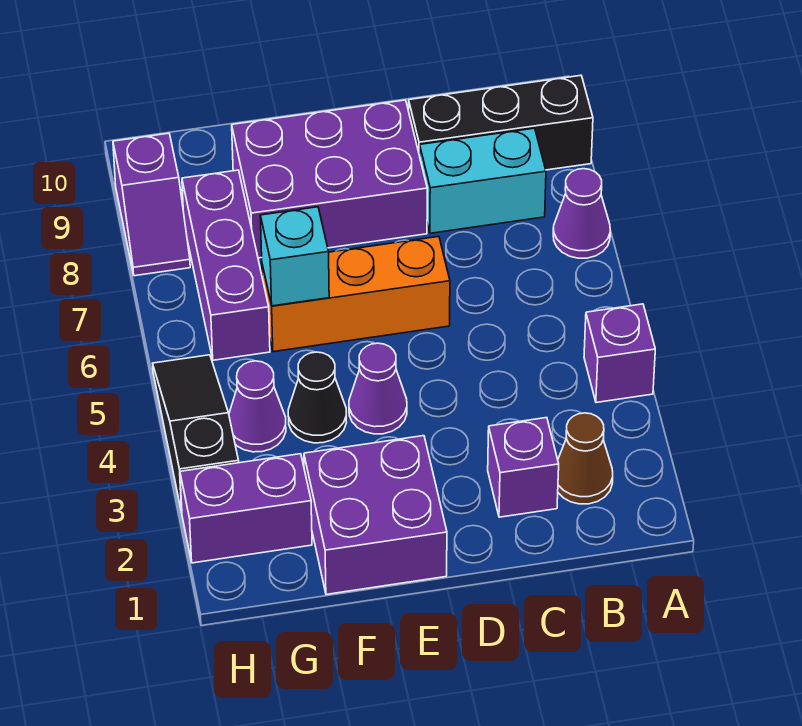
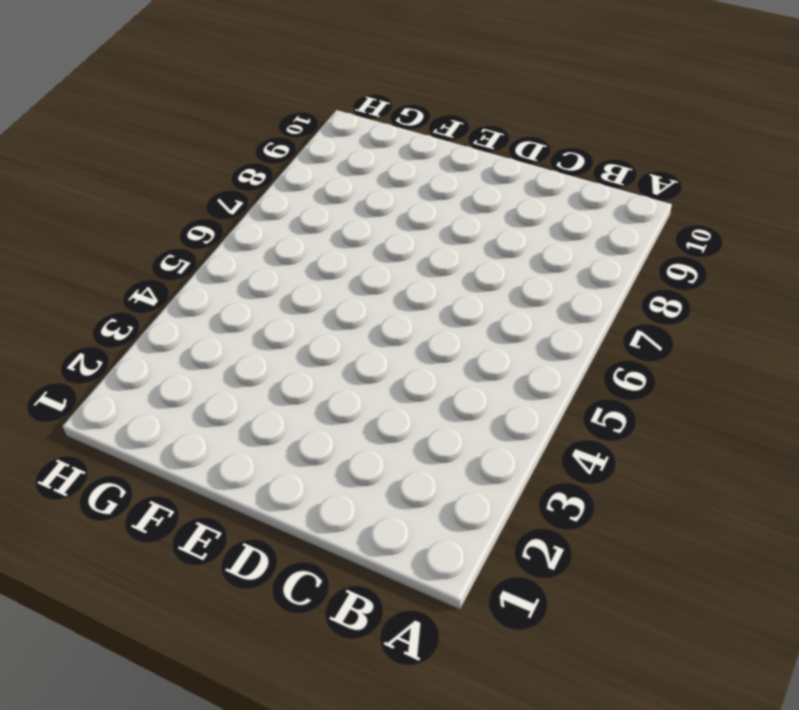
none -> purple 1x1 brick [584,304,655,403]
none -> purple 1x1 cone [553,169,610,258]
none -> black 1x3 brick [409,75,593,170]

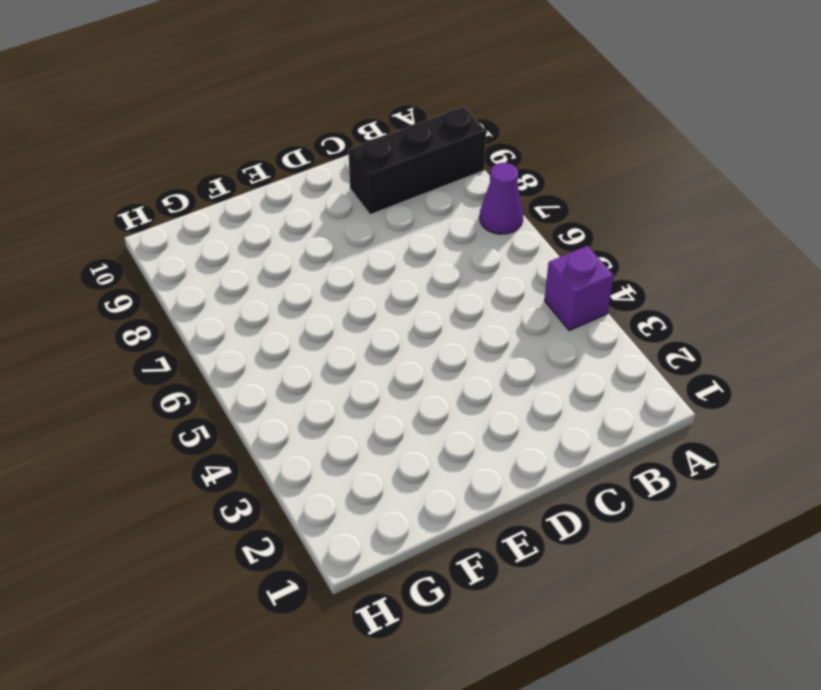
none -> brown 1x1 cone [558,413,613,504]
none -> cyan 1x2 brick [420,128,546,233]
none -> purple 1x1 brick [488,418,559,517]

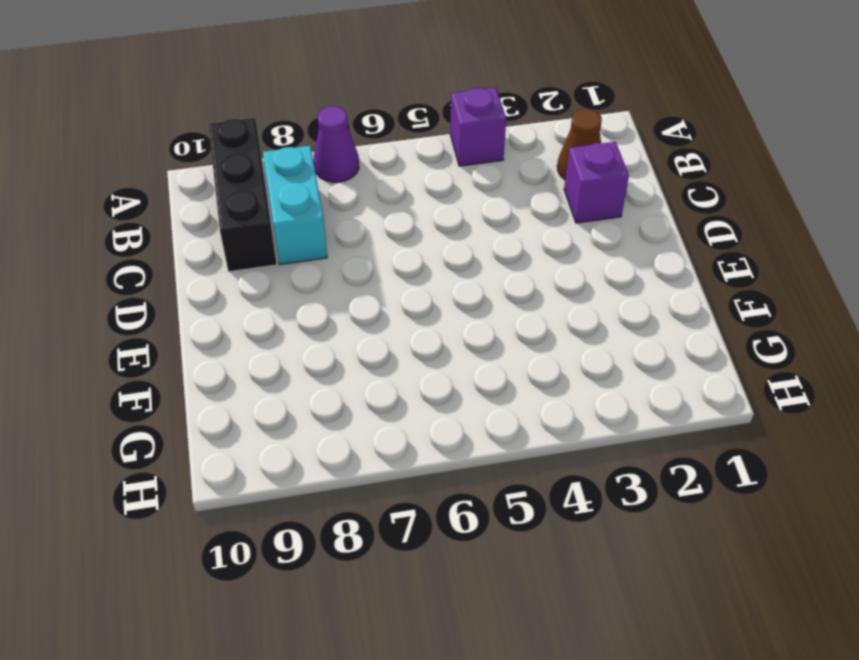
none -> orange 1x3 brick [262,237,450,352]
none -> purple 2x3 brick [232,100,427,258]
none -> purple 2x2 brick [304,436,447,594]

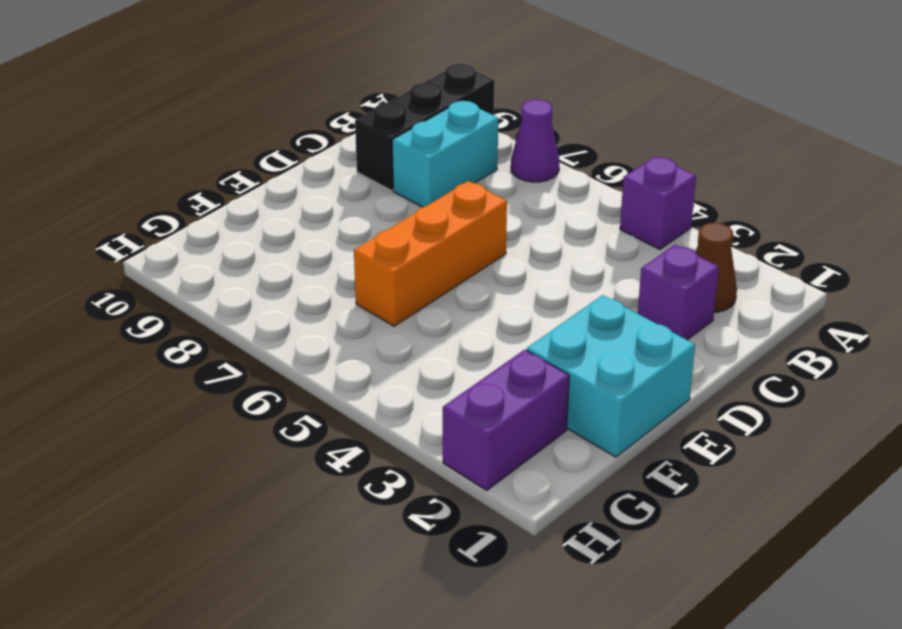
cyan 2x2 brick [527,295,695,457] -> purple 2x2 brick [304,436,447,594]
none -> purple 2x3 brick [232,100,427,258]
none -> purple 1x1 cone [349,343,407,434]
none -> black 1x1 cone [288,352,347,443]

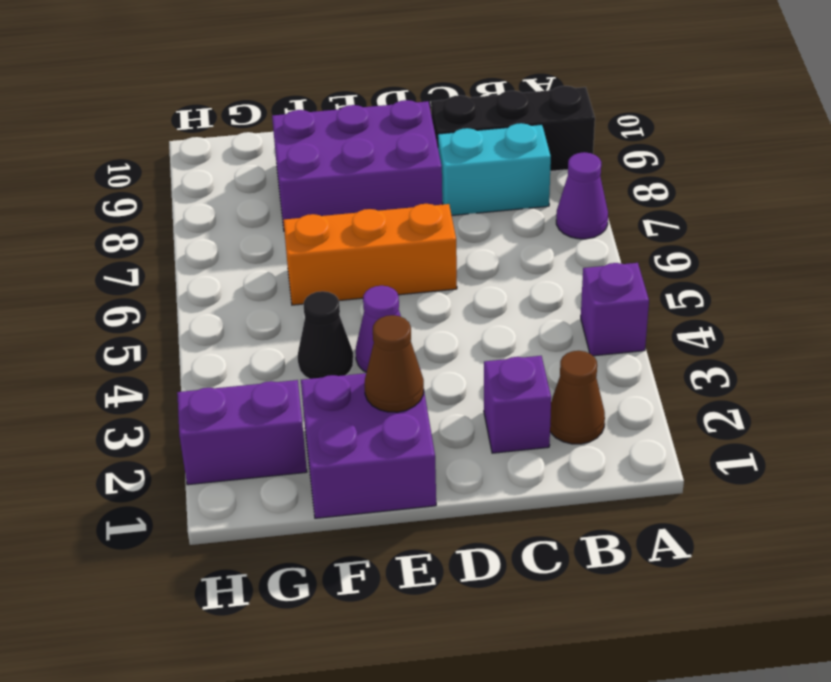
brown 1x1 cone [364,315,424,412] -> none
none -> purple 1x1 cone [229,361,286,452]
none -> purple 1x3 brick [182,170,270,360]
none -> black 1x3 slope [153,355,239,512]

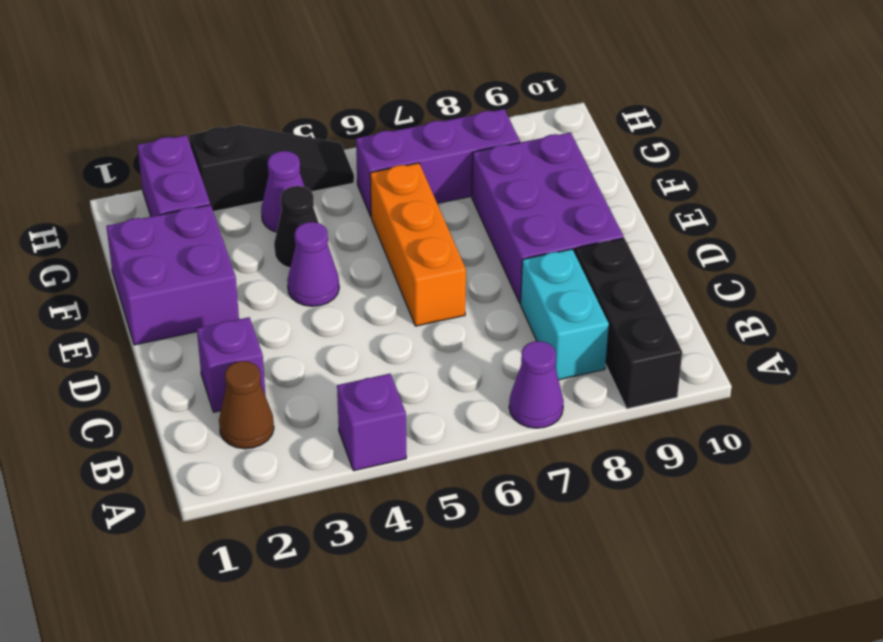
none -> purple 1x2 slope [113,133,190,276]
none -> cyan 1x1 brick [260,207,329,306]

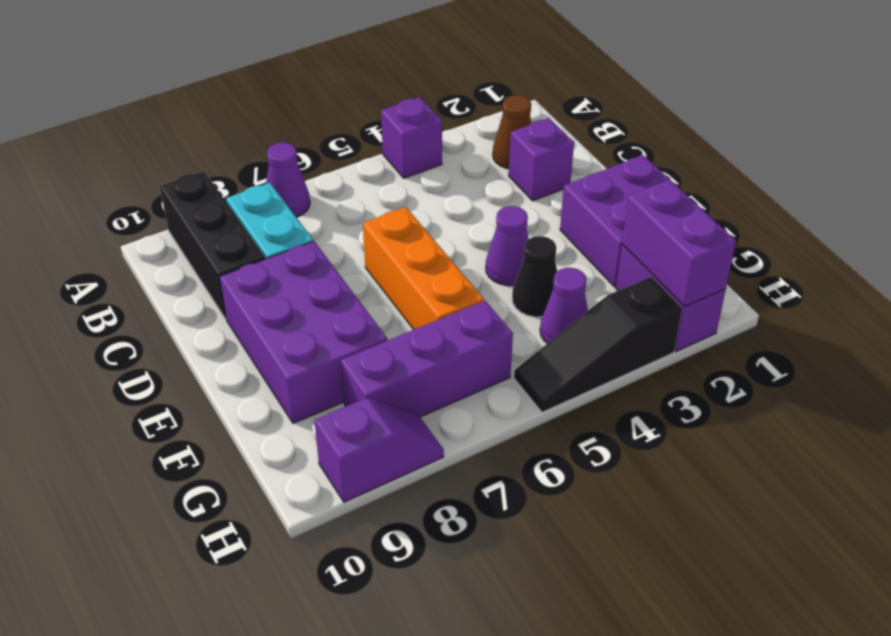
purple 1x2 brick [622,180,736,306] -> none
none -> cyan 1x1 brick [260,207,329,306]

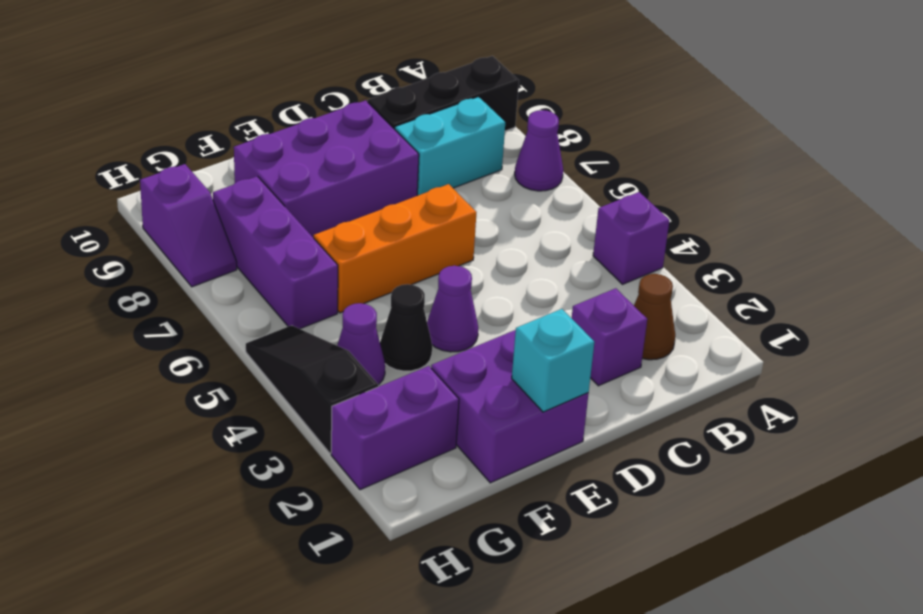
cyan 1x1 brick [512,309,594,412] -> cyan 1x1 brick moved to [260,207,329,306]

